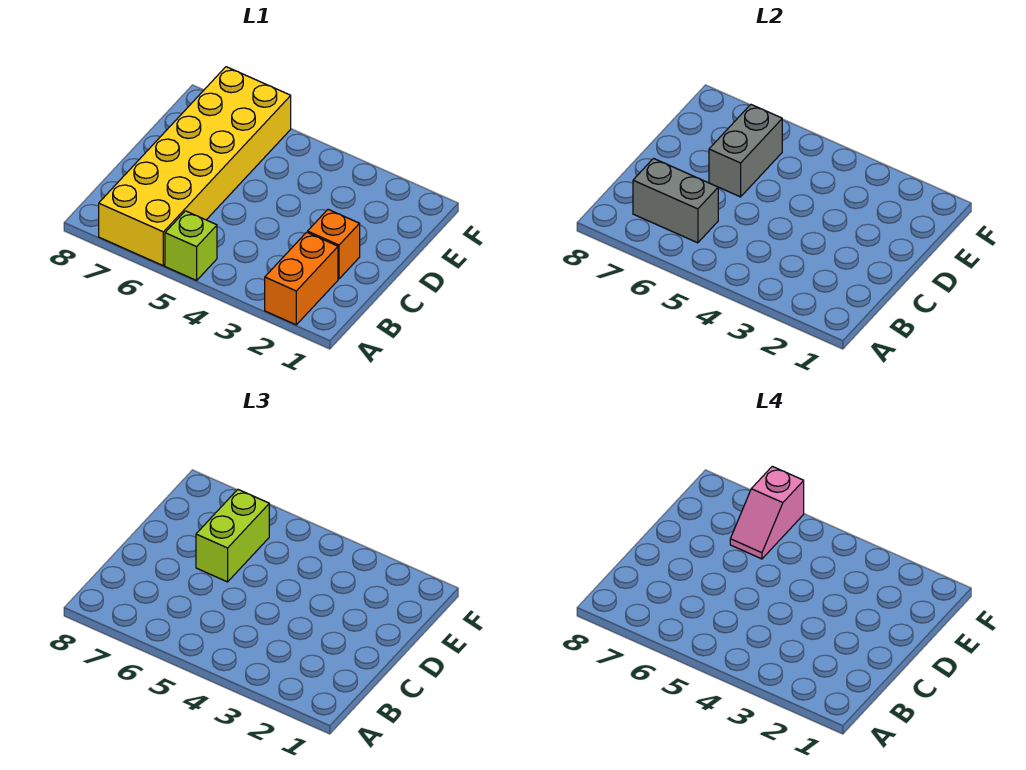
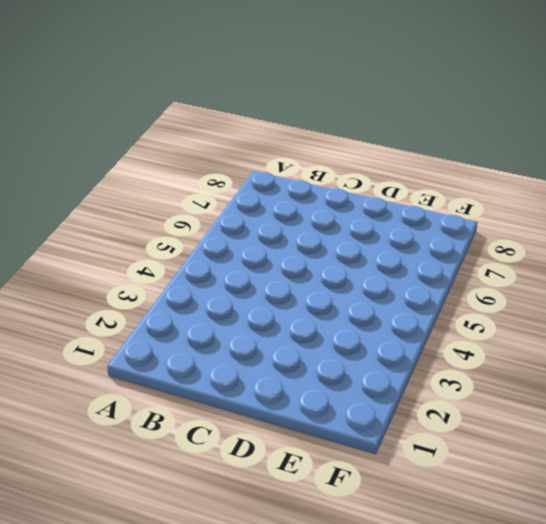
none -> orange 1x2 brick [265,232,338,325]
none -> lime 1x1 brick [165,211,217,280]

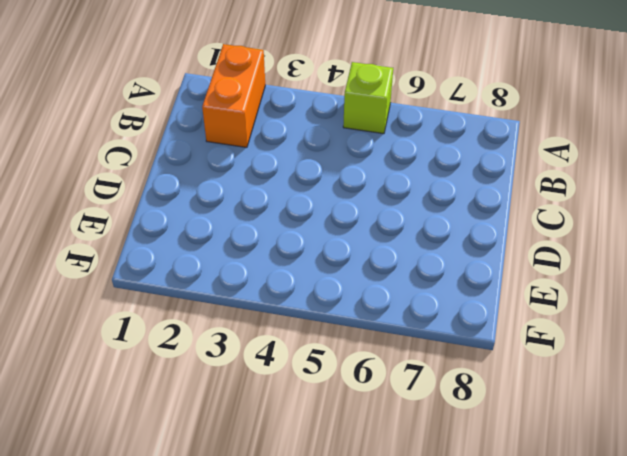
none -> yellow 2x6 brick [99,67,291,266]
none -> orange 1x1 brick [308,210,360,279]

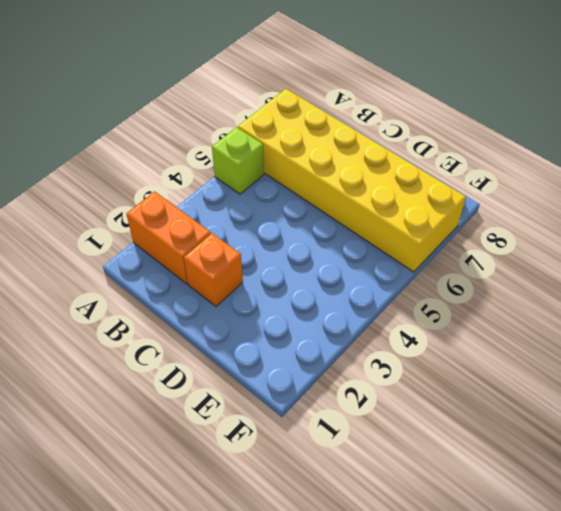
none -> grey 1x2 brick [633,159,718,243]
none -> grey 1x2 brick [709,105,782,197]

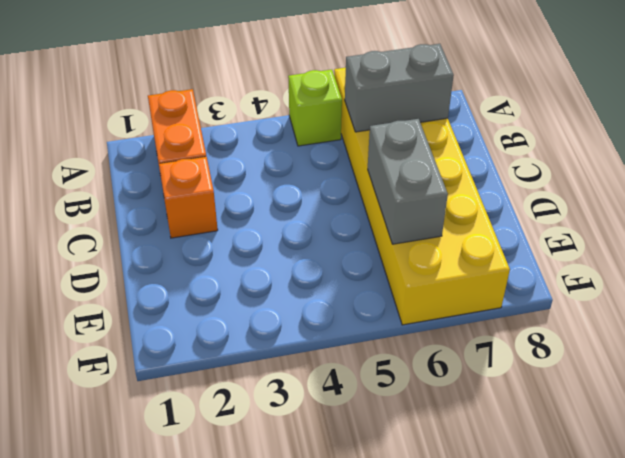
none -> lime 1x2 brick [196,490,269,582]
none -> pink 1x2 slope [730,466,804,559]

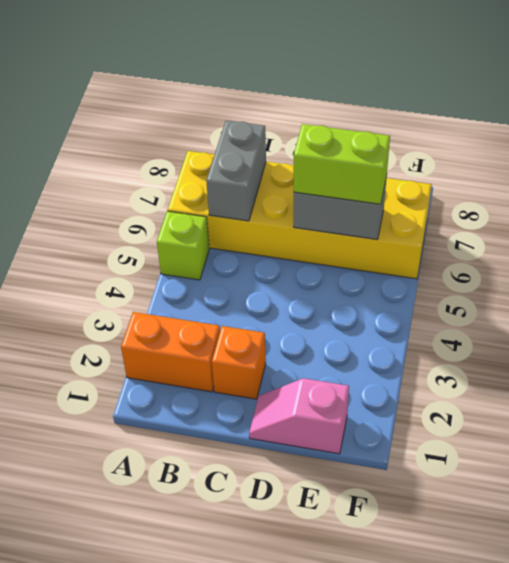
pink 1x2 slope [249,378,349,454] -> pink 1x2 slope moved to [730,466,804,559]

